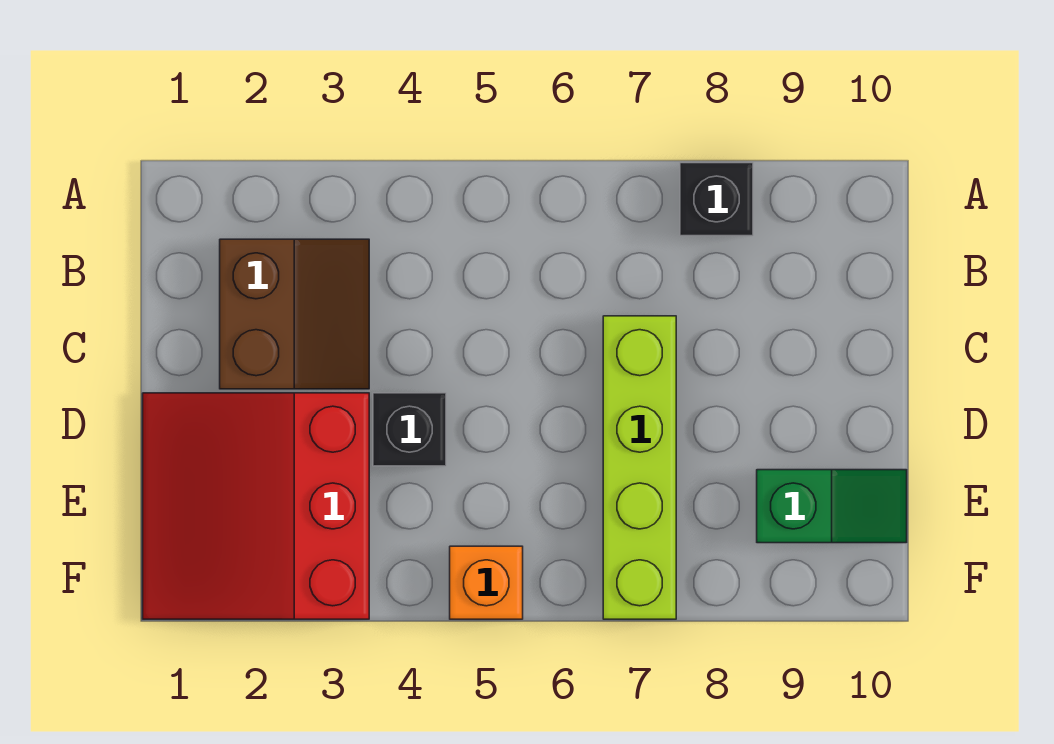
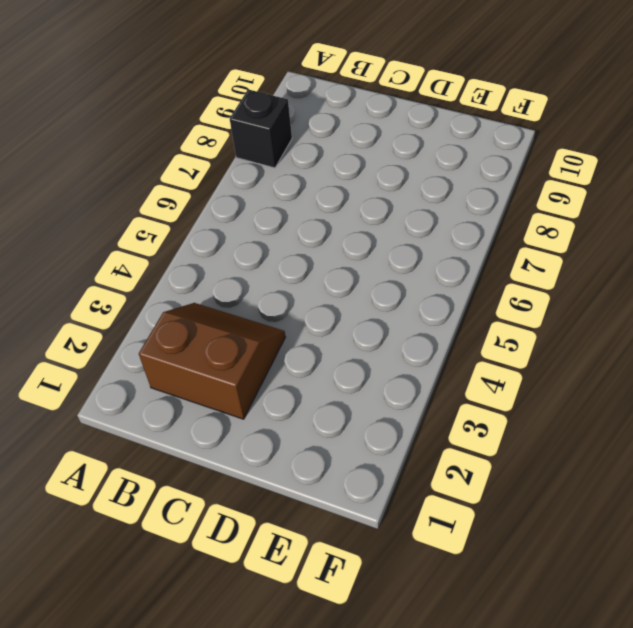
none -> lime 1x4 brick [603,316,676,619]
none -> red 3x3 slope [143,393,369,619]

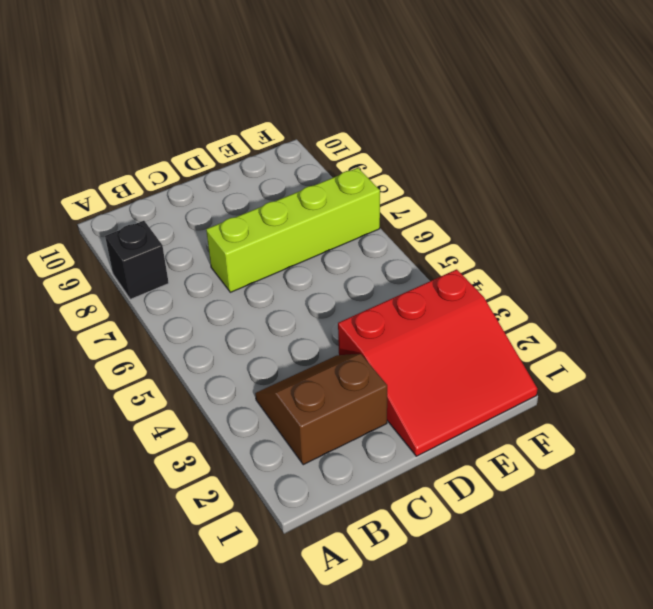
none -> black 1x1 brick [373,393,446,466]
none -> green 1x2 slope [757,470,907,543]

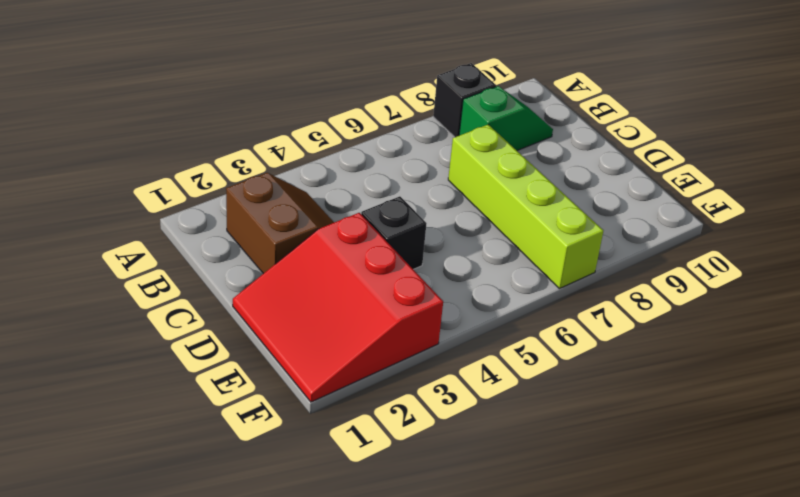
green 1x2 slope [459,86,553,151] -> green 1x2 slope moved to [757,470,907,543]
none -> orange 1x1 brick [450,546,523,619]

